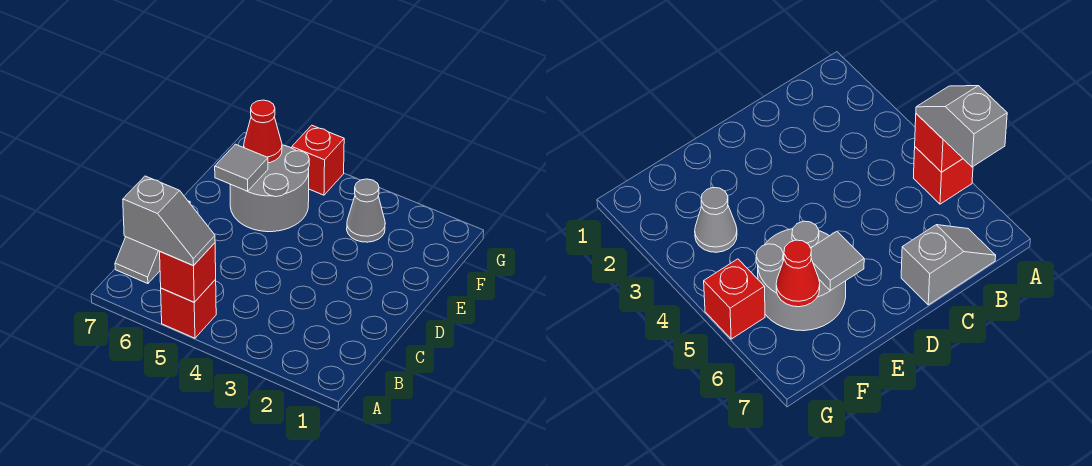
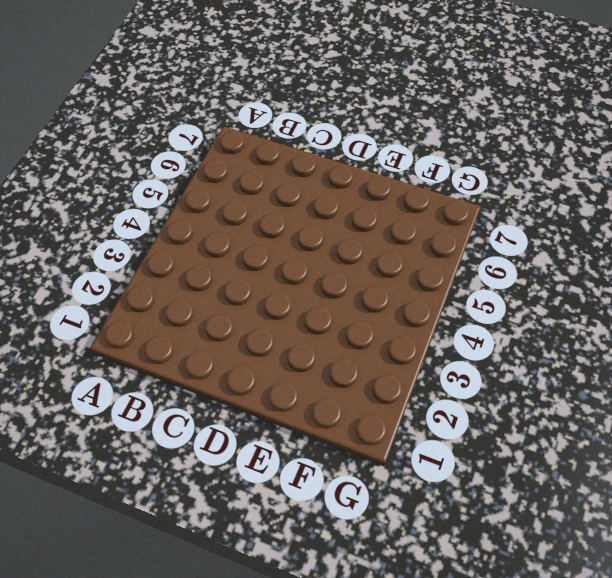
none -> red 1x1 brick [161,279,216,338]
none -> grey 1x2 slope [115,201,190,284]

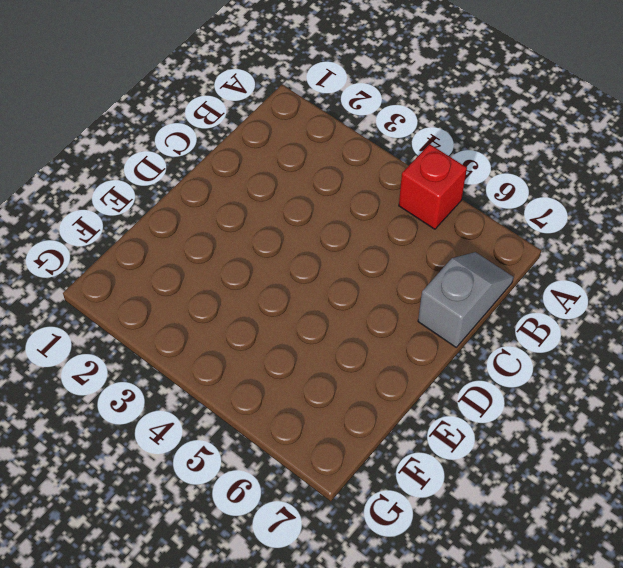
none -> grey 2x2 round brick [230,145,309,232]
none -> grey 1x1 cone [347,179,385,242]

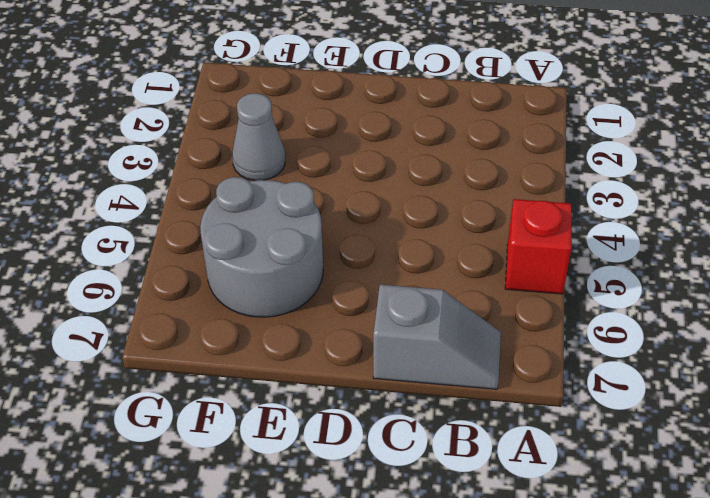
none -> red 1x1 brick [292,125,344,195]
none -> red 1x1 brick [160,243,216,302]

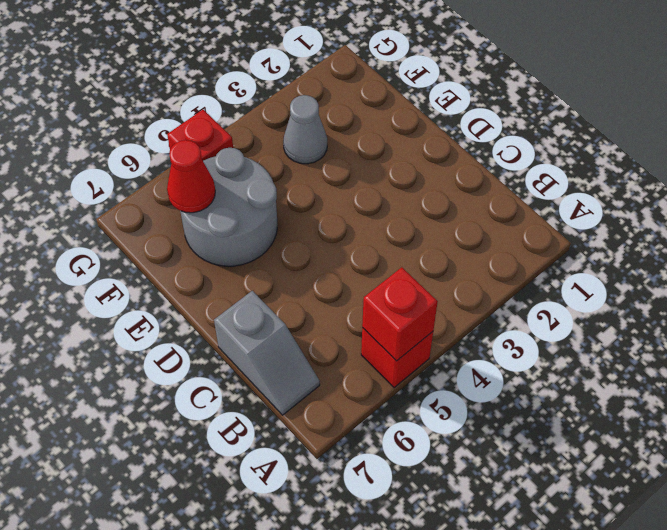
none -> grey 1x1 tile [215,144,268,191]
none -> grey 1x2 slope [123,176,215,266]

